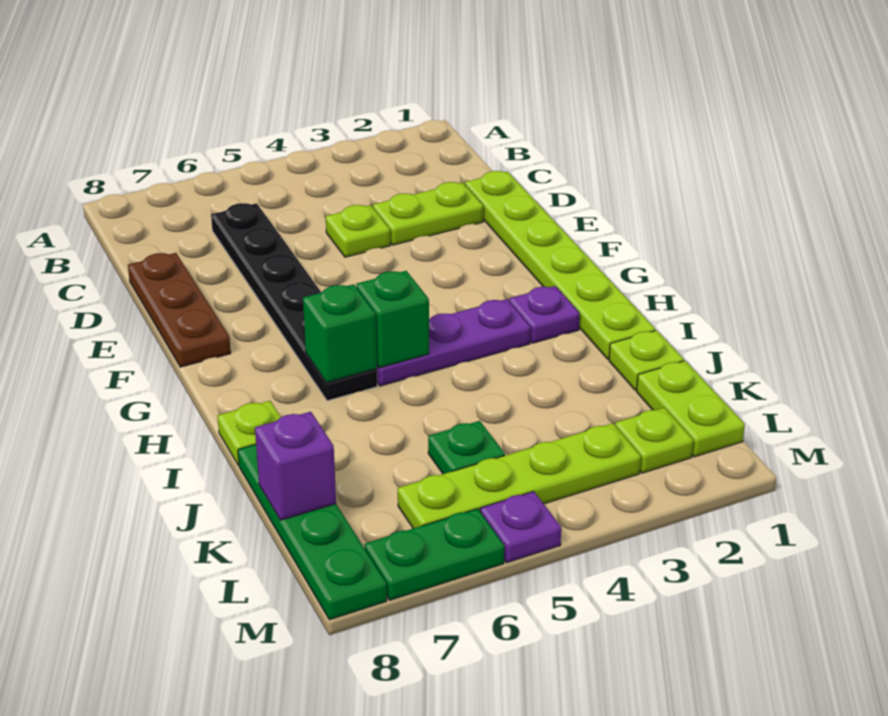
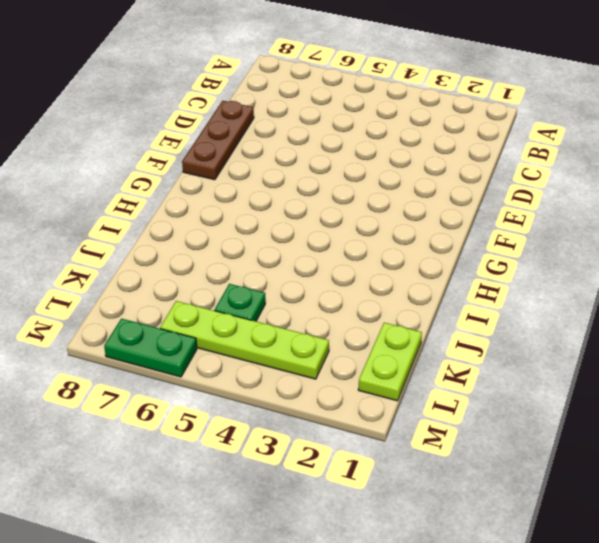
none -> black 1x6 plate [211,203,377,401]
none -> lime 1x6 plate [465,171,655,359]
none -> lime 1x2 plate [373,182,483,245]

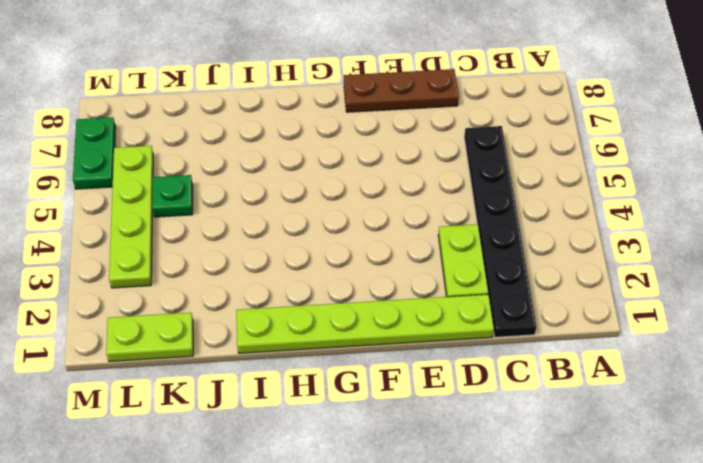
black 1x6 plate [464,126,537,337] -> black 1x6 plate turned to [211,203,377,401]
none -> lime 1x1 plate [326,205,390,257]
none -> purple 1x1 plate [509,286,580,343]
none -> purple 1x3 plate [377,299,531,386]

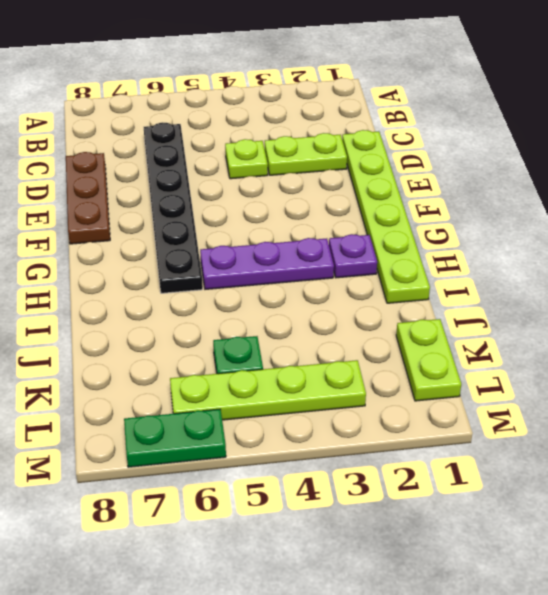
none -> lime 1x1 plate [218,401,281,466]
none -> lime 1x1 plate [609,330,684,390]
none -> green 1x4 plate [238,444,387,620]

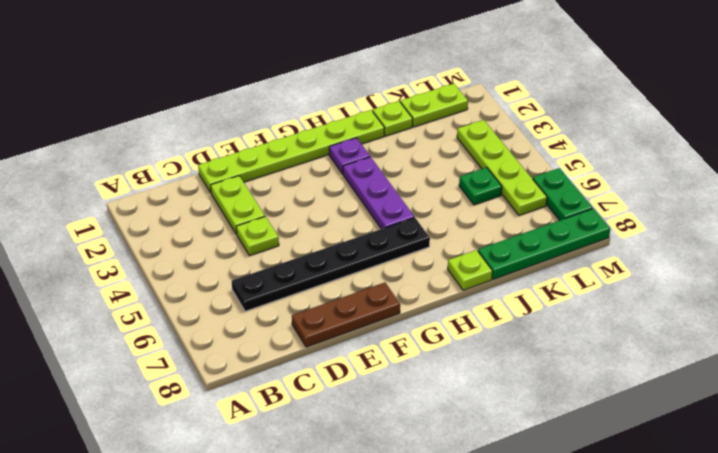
none -> lime 1x1 plate [615,408,693,473]
none -> purple 1x1 plate [480,491,561,563]
none -> green 1x1 brick [356,271,429,368]

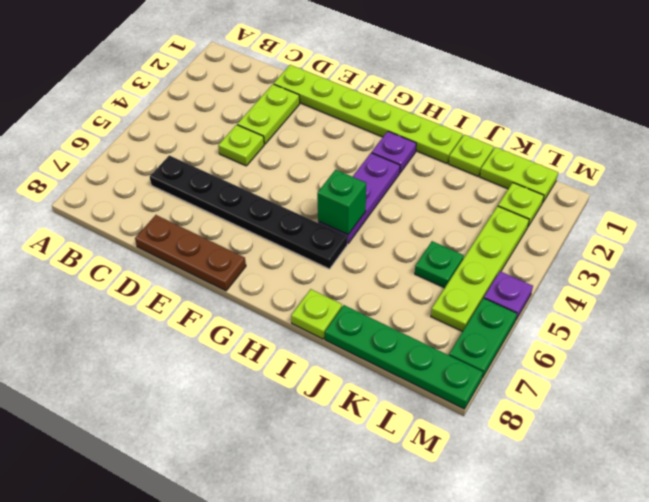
none -> green 1x1 brick [303,284,377,382]
none -> purple 1x1 brick [255,412,336,520]

